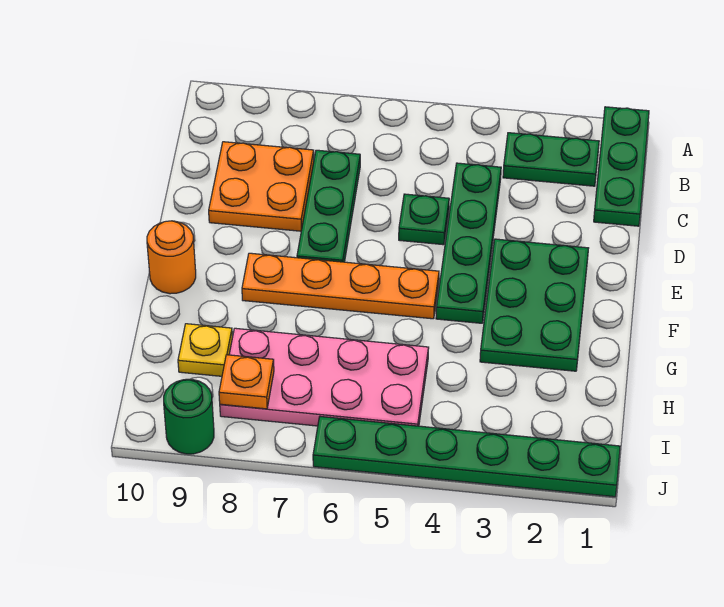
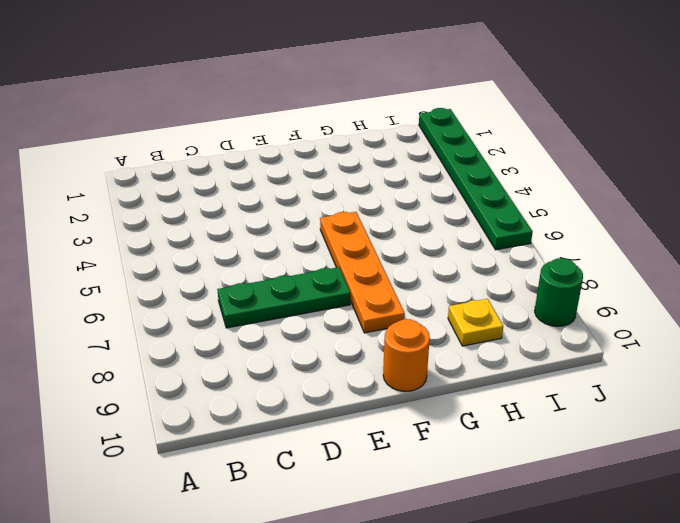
none -> green 1x3 plate [594,107,649,226]
none -> green 1x2 plate [503,133,599,186]
none -> green 1x4 plate [436,163,501,323]

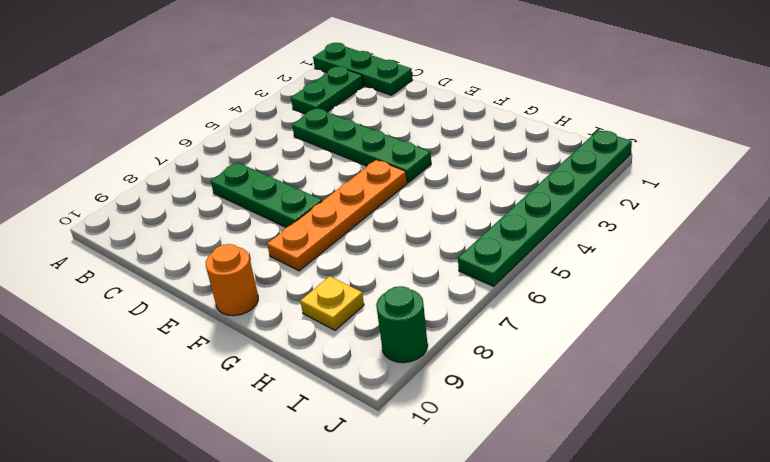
none -> orange 2x2 plate [209,142,314,231]
none -> green 1x1 plate [399,194,449,245]
none -> green 2x3 plate [480,239,589,371]

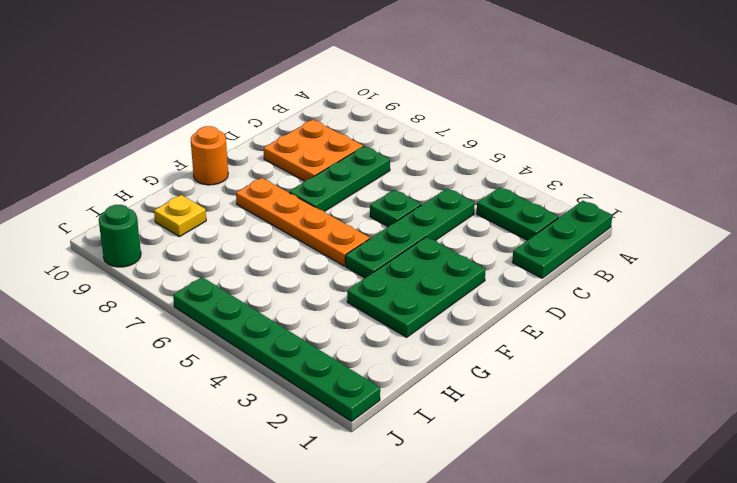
none -> pink 2x4 plate [220,328,429,426]
none -> orange 1x1 plate [219,355,274,409]

